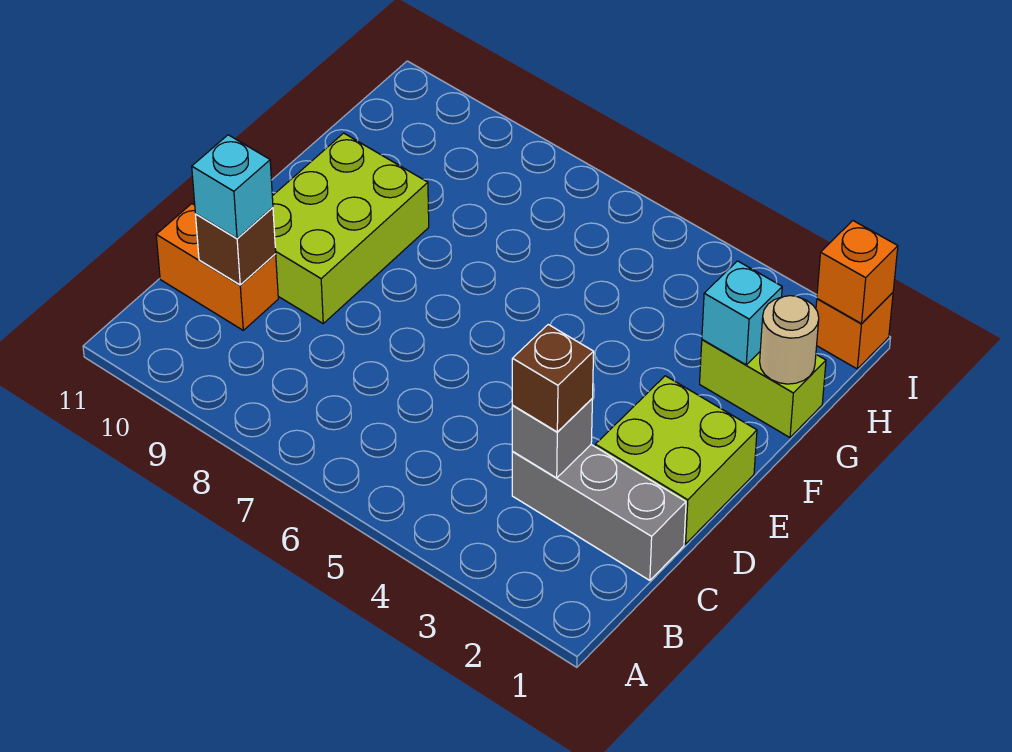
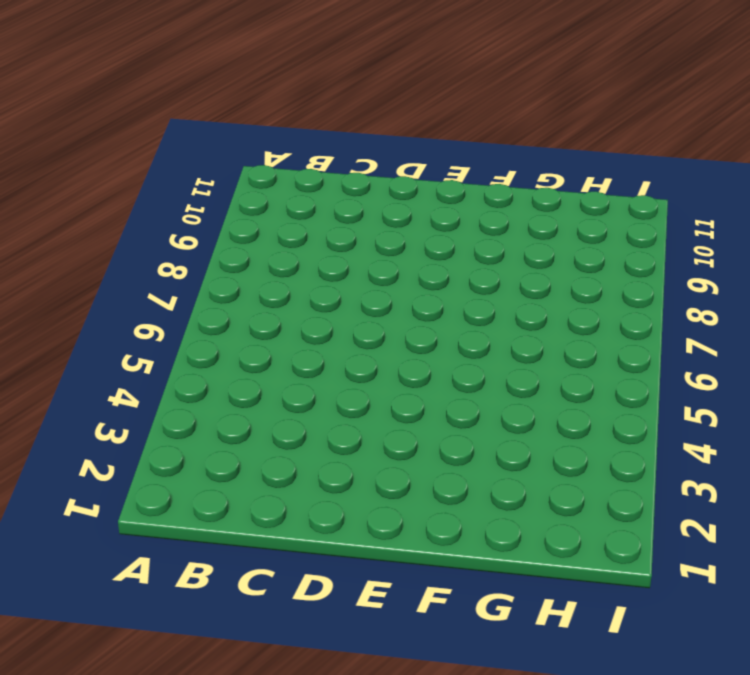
none -> grey 1x3 brick [512,445,686,580]
none -> orange 1x2 brick [156,204,278,330]
none -> lime 2x2 brick [595,376,757,544]

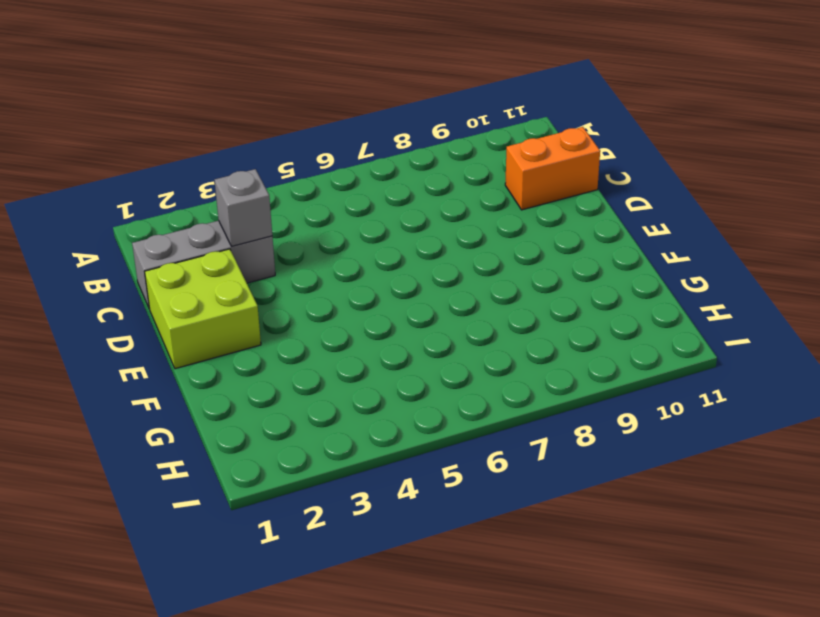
none -> lime 2x3 brick [272,133,429,323]
none -> lime 1x2 brick [700,340,826,437]
none -> orange 1x1 brick [816,293,893,369]

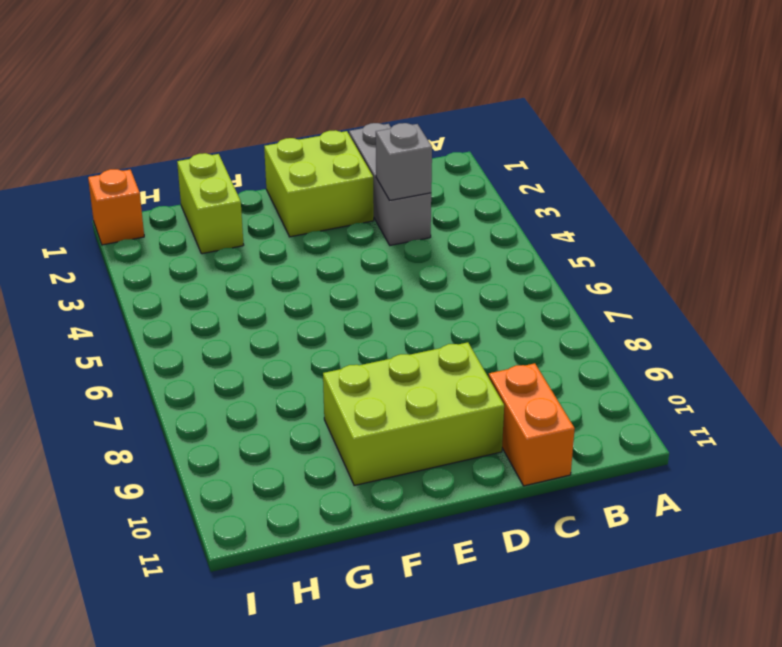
none -> brown 1x1 brick [195,207,276,285]
none -> tan 1x1 round brick [760,296,819,384]
none -> cyan 1x1 brick [702,261,782,365]

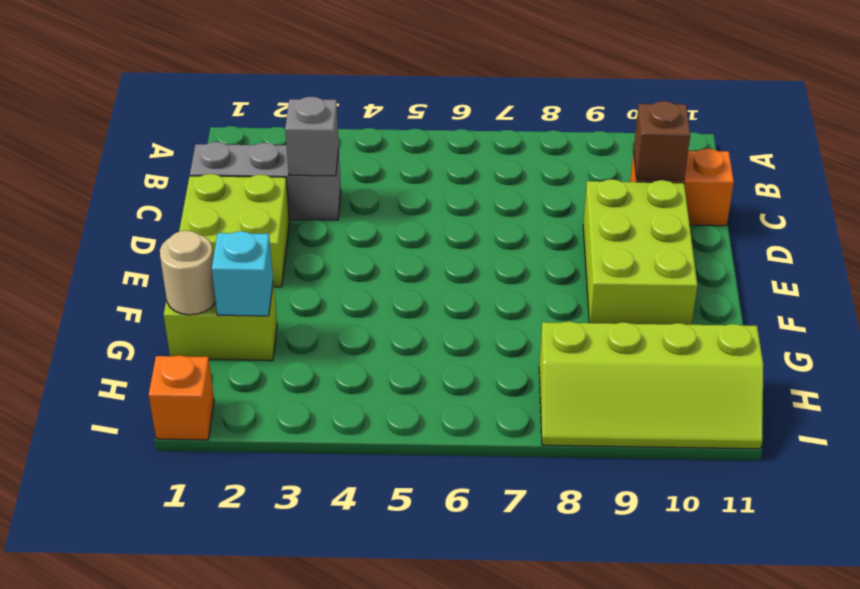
lime 2x4 slope [539,322,763,449] -> none
none -> orange 1x1 brick [817,221,898,324]
none -> brown 1x1 brick [512,325,594,432]
none -> cyan 1x1 brick [192,135,273,238]

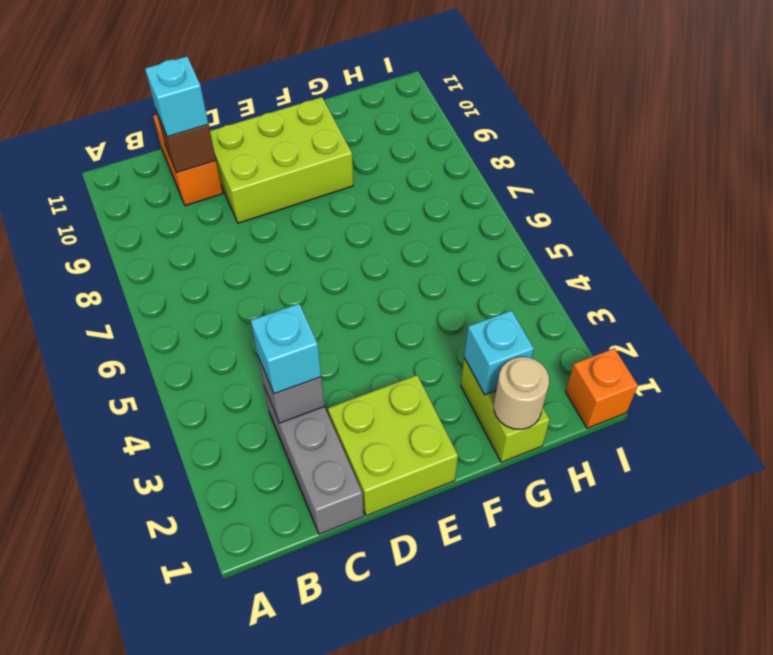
cyan 1x1 brick [251,304,321,394] -> brown 1x1 brick [512,325,594,432]
none -> orange 1x1 brick [817,221,898,324]

